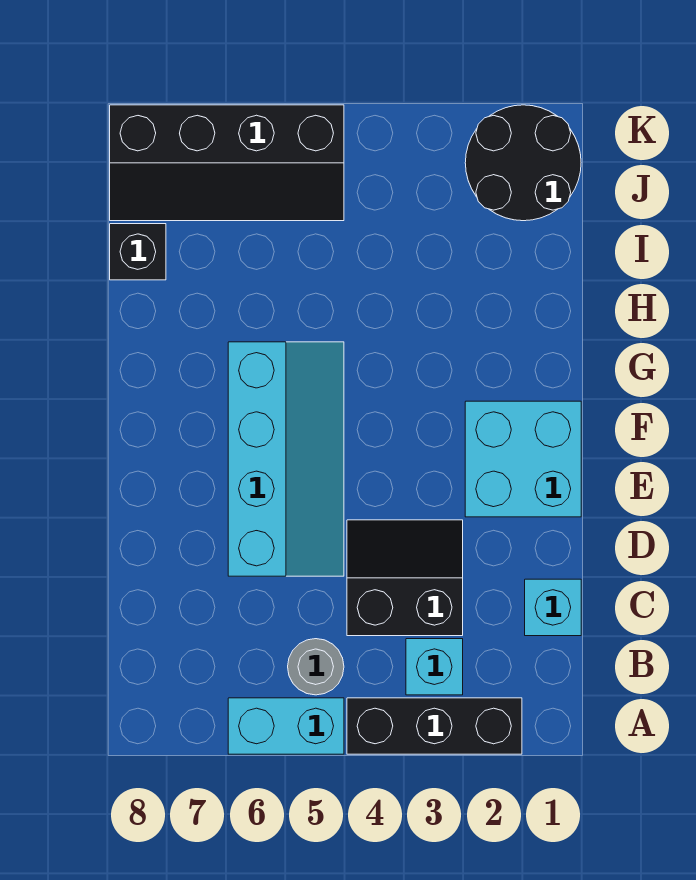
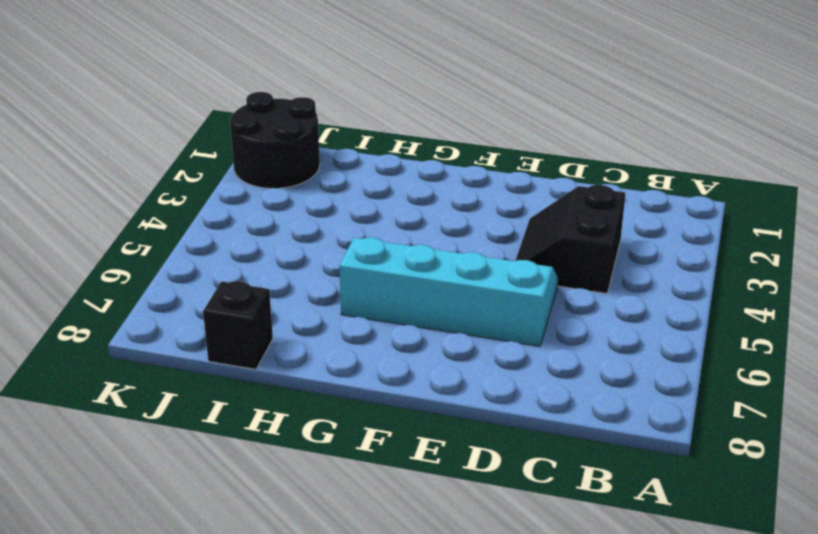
none -> black 1x3 brick [347,698,522,754]
none -> cyan 1x2 brick [228,698,344,754]

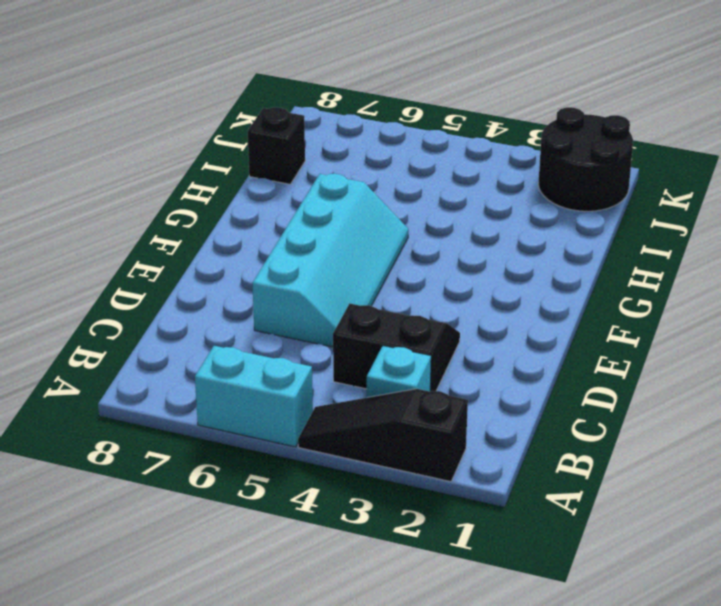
black 1x3 slope [298,389,468,482] -> black 1x3 brick [347,698,522,754]
none -> grey 1x1 round brick [288,639,344,695]
none -> cyan 1x1 brick [525,579,581,636]

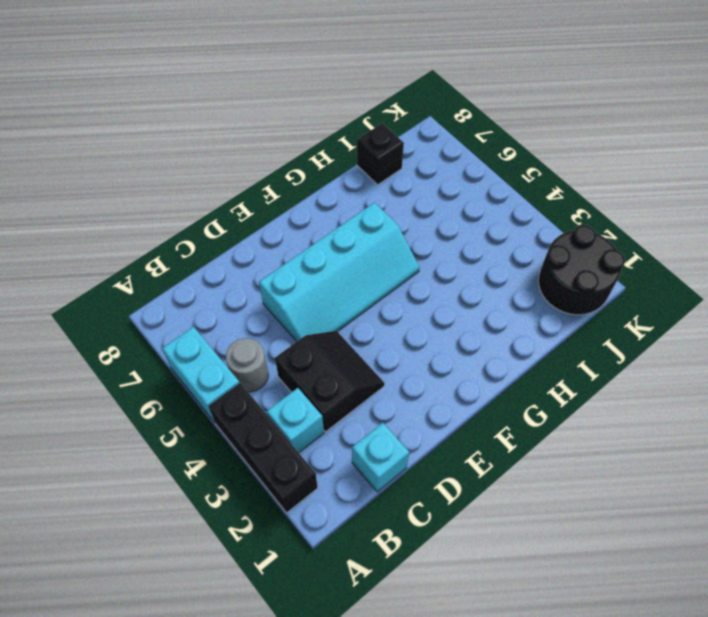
none -> cyan 2x2 brick [465,401,581,517]
none -> black 2x4 slope [110,105,344,221]

